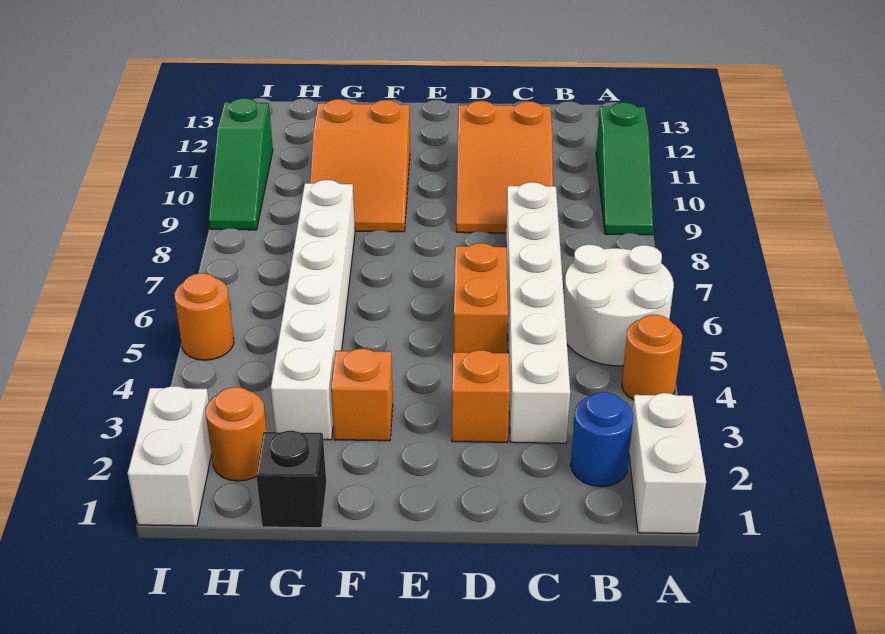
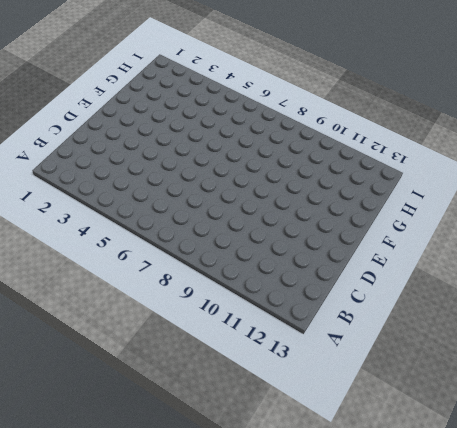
none -> white 1x2 brick [629,393,706,534]
none -> orange 1x1 round brick [622,315,682,400]
none -> white 2x2 round brick [564,245,674,366]

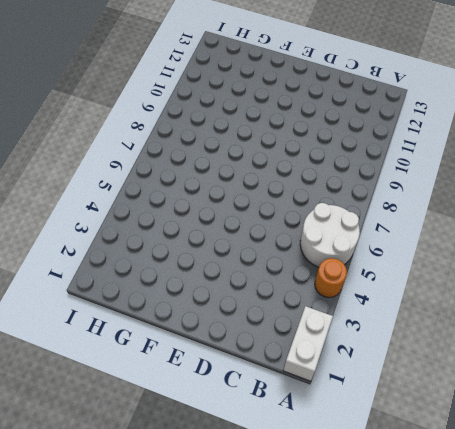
none -> green 1x3 slope [596,103,653,235]
none -> blue 1x1 round brick [571,392,634,487]
none -> white 1x6 brick [506,182,570,443]

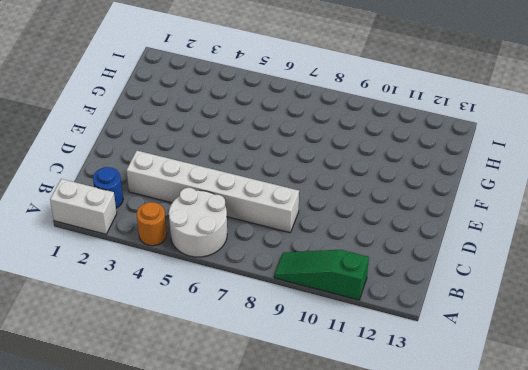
none -> orange 2x3 slope [456,101,553,233]
none -> orange 1x1 brick [452,350,510,442]
none -> orange 1x2 brick [453,243,508,353]

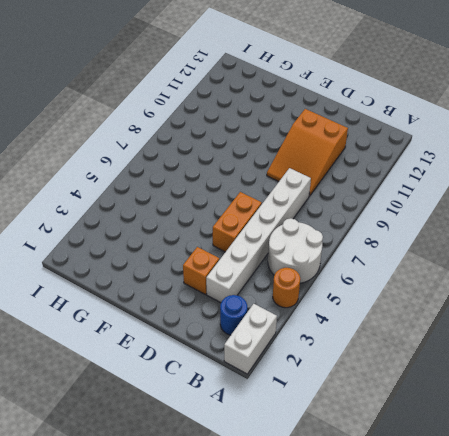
none -> green 1x3 slope [596,103,653,235]
none -> orange 1x1 brick [331,349,393,441]
none -> orange 2x3 slope [310,99,410,232]

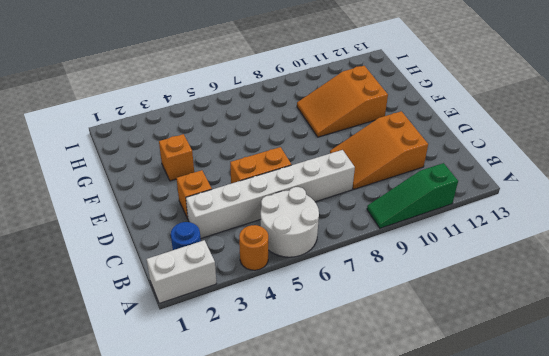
none -> black 1x1 brick [256,431,327,528]
none -> white 1x6 brick [271,180,355,440]
none -> orange 1x1 round brick [206,387,267,481]

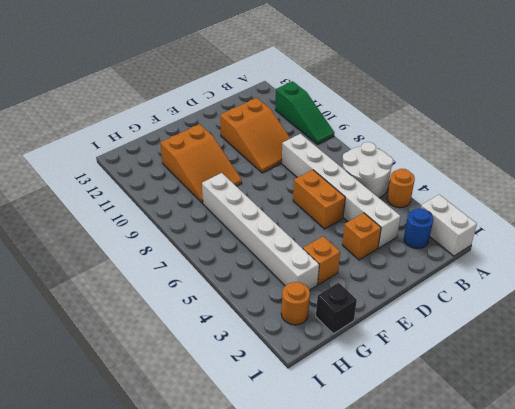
none -> white 1x2 brick [128,386,211,526]
none -> orange 1x1 round brick [175,273,234,360]
none -> green 1x3 slope [209,98,273,230]

